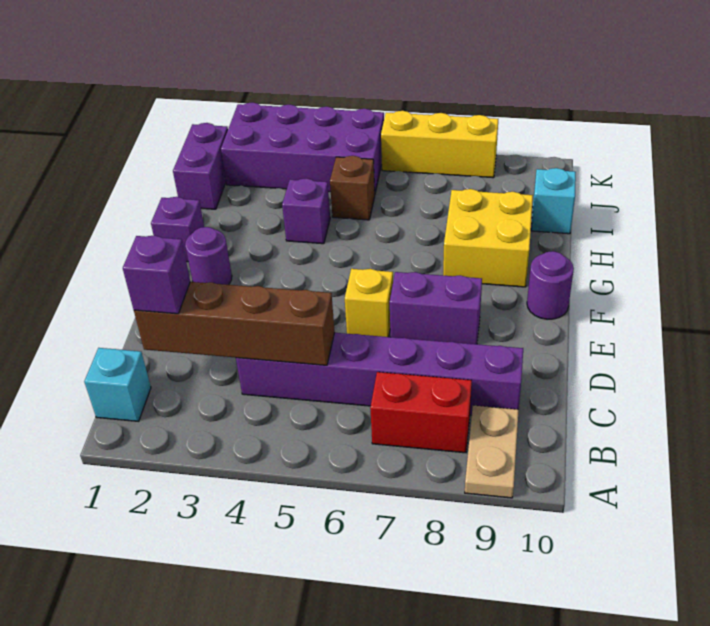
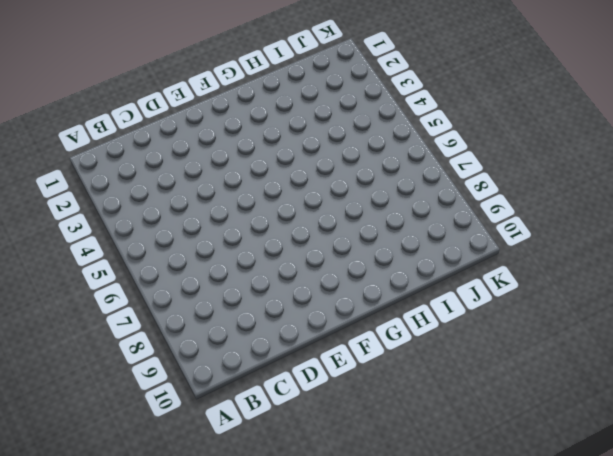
none -> tan 1x2 plate [465,405,519,498]
none -> cyan 1x1 brick [84,348,151,421]
none -> red 1x2 brick [370,372,472,453]

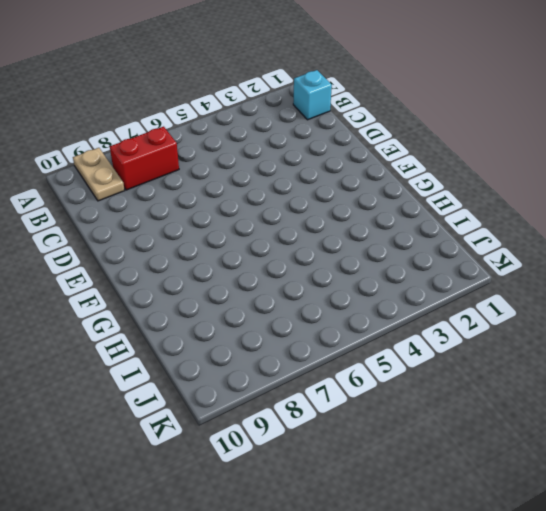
none -> purple 1x6 brick [236,333,523,415]
none -> yellow 1x1 brick [345,269,393,337]
none -> purple 1x2 brick [390,272,482,344]

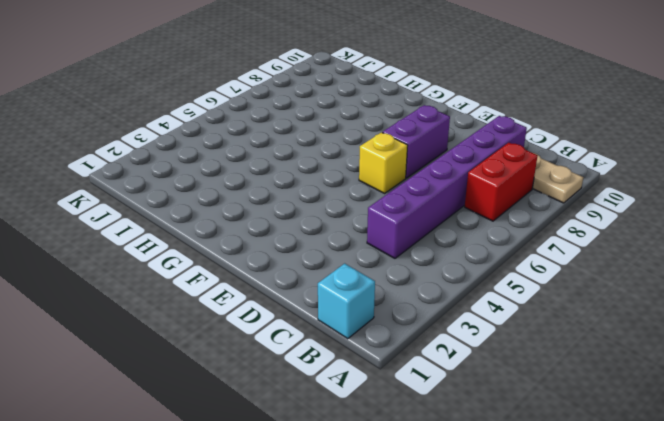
none -> purple 1x1 round brick [185,227,232,285]
none -> purple 1x1 round brick [527,251,574,319]
none -> purple 1x1 brick [151,197,204,262]

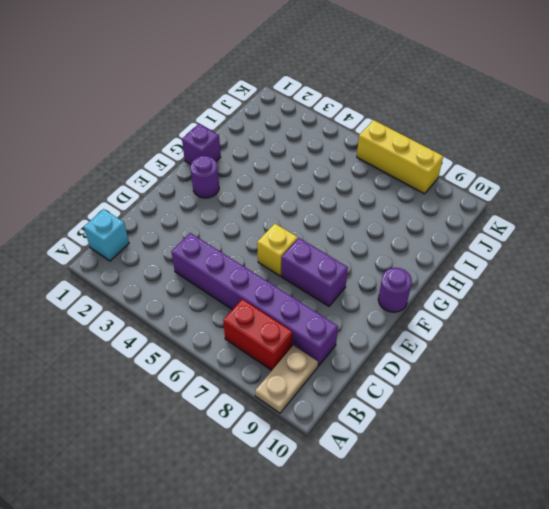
none -> yellow 2x2 brick [443,189,533,287]
none -> purple 1x1 brick [282,178,330,244]
none -> purple 1x2 brick [173,123,228,209]

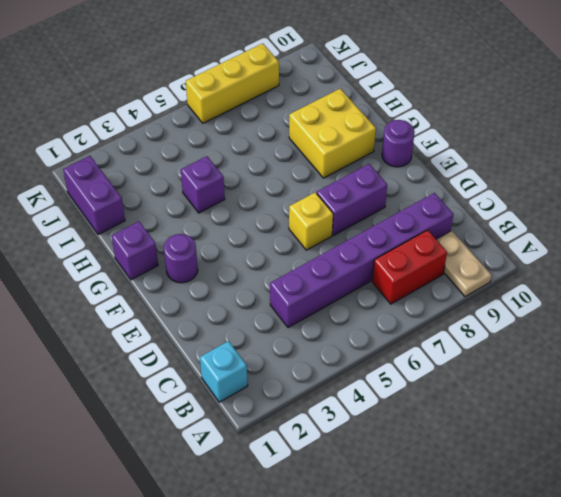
none -> brown 1x1 brick [330,156,375,220]
none -> cyan 1x1 brick [531,168,576,234]
none -> purple 2x4 brick [221,102,384,193]

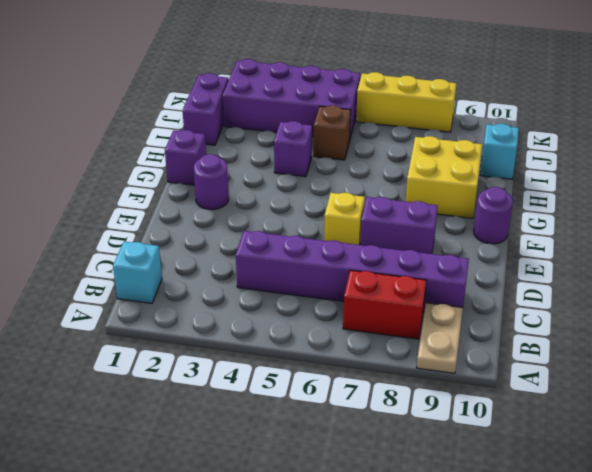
none -> brown 1x4 brick [134,282,335,365]
none -> purple 1x1 brick [123,235,190,314]

